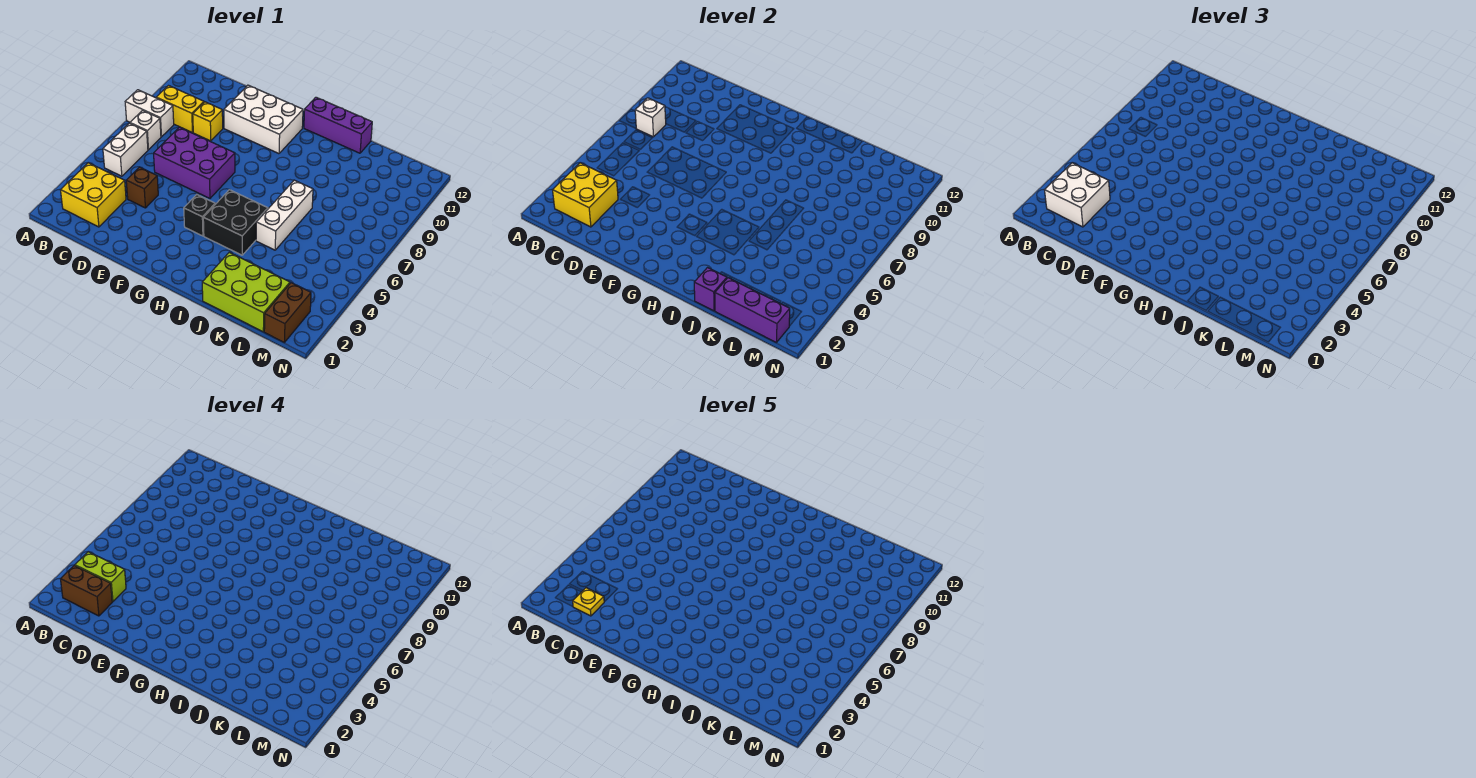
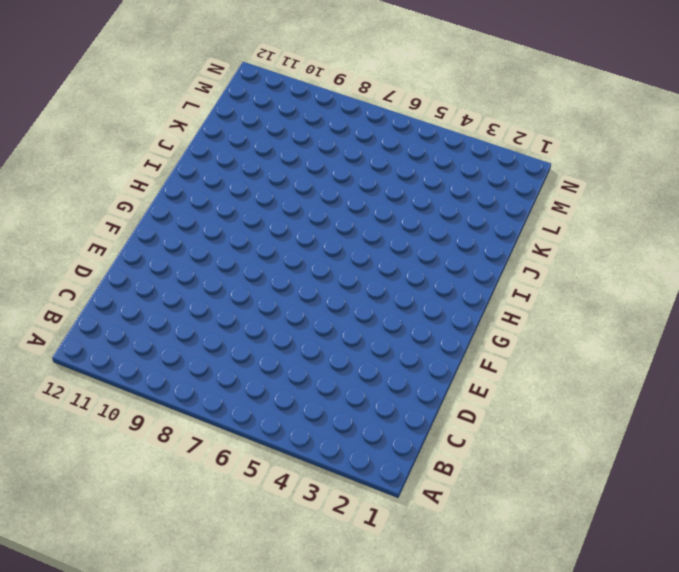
none -> white 1x2 brick [125,90,174,137]
none -> yellow 2x2 brick [61,163,126,227]
none -> white 1x2 brick [103,123,148,176]

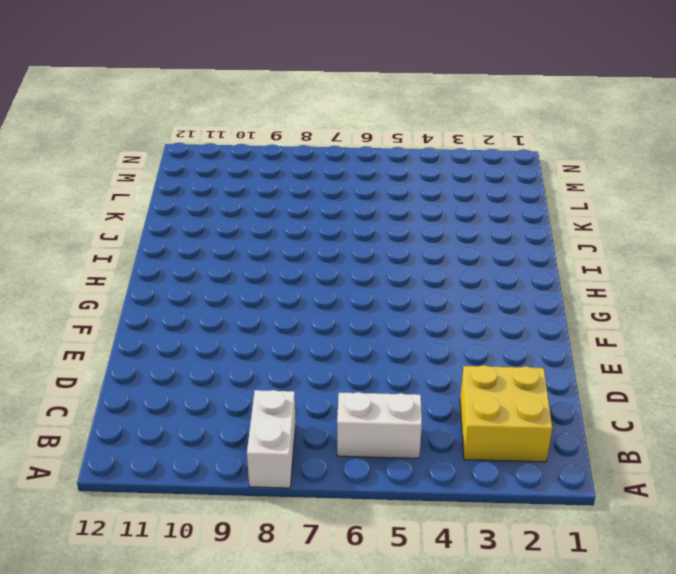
none -> white 1x1 brick [130,110,161,150]
none -> yellow 1x2 brick [156,86,204,132]
none -> brown 1x1 brick [126,167,158,208]

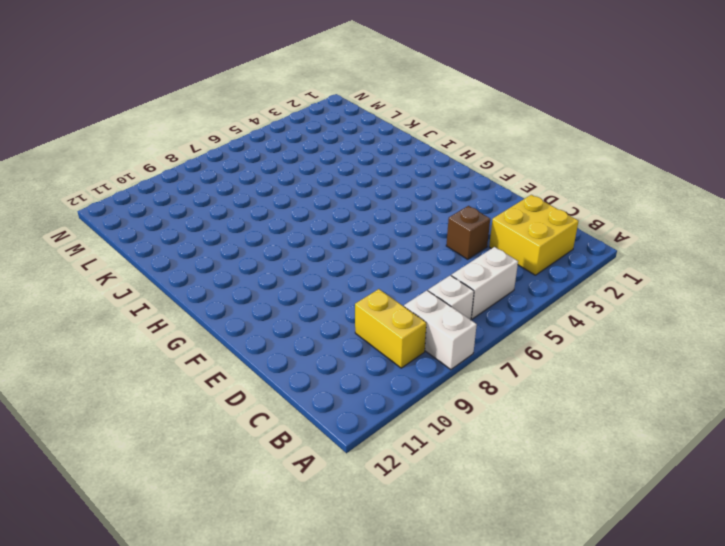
none -> purple 2x3 brick [154,127,235,198]
none -> yellow 1x1 brick [193,102,223,141]
none -> white 2x3 brick [224,85,303,154]

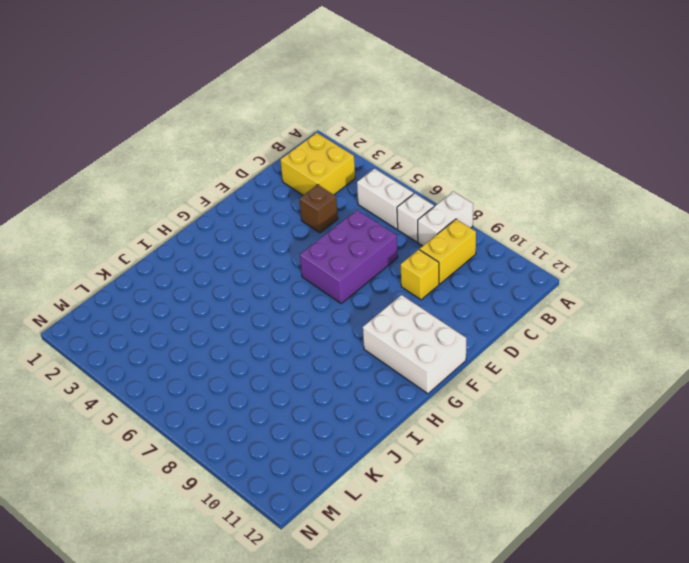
white 2x3 brick [363,295,466,394] -> white 2x3 brick turned to [224,85,303,154]
none -> black 1x1 brick [184,195,215,236]
none -> black 2x2 brick [203,190,268,255]
none -> purple 1x3 brick [304,97,372,153]

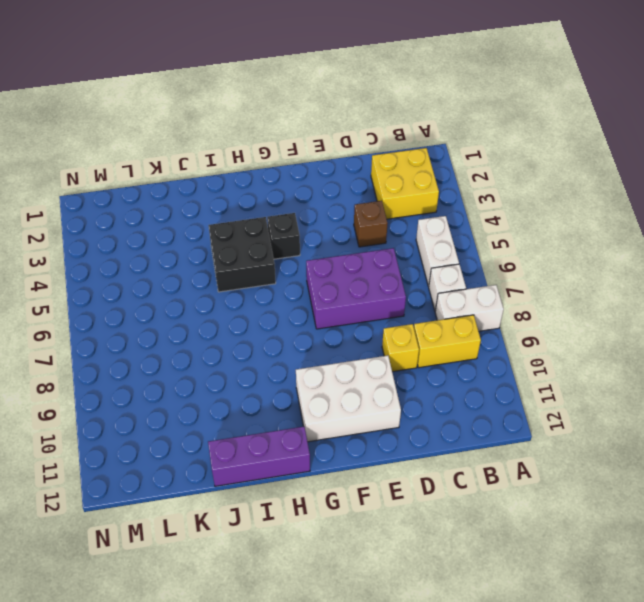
none -> lime 2x3 brick [202,252,290,332]
none -> white 1x3 brick [256,180,313,250]
none -> brown 1x2 brick [264,283,311,342]

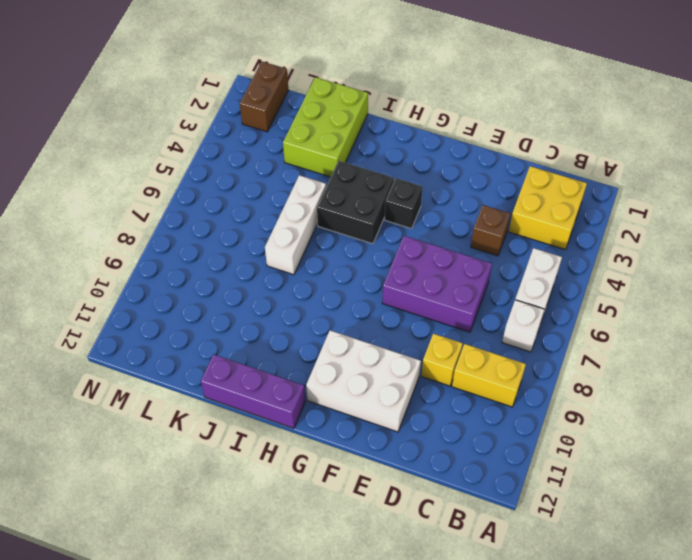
lime 2x3 brick [283,77,368,177] -> lime 2x3 brick turned to [202,252,290,332]
none -> white 1x2 brick [125,90,174,137]
none -> yellow 2x2 brick [553,163,618,227]
none -> white 1x1 brick [635,98,666,137]

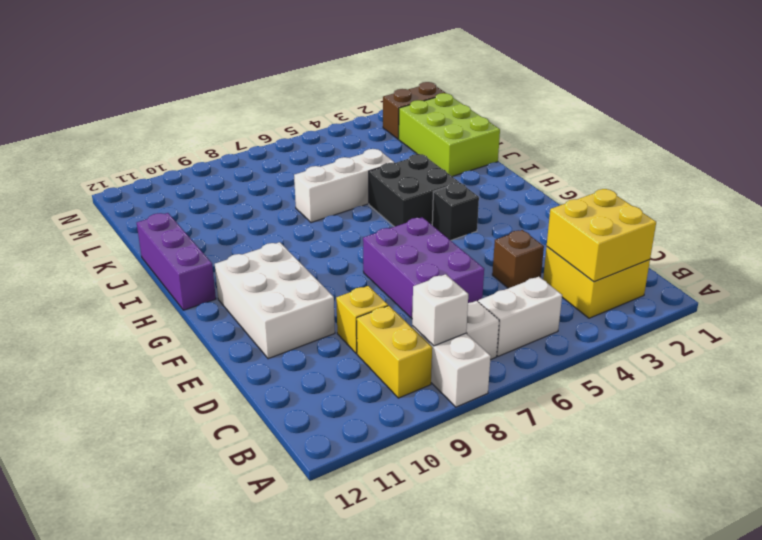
none -> purple 1x1 brick [694,268,727,311]
none -> purple 1x3 brick [715,278,790,342]
none -> white 2x2 brick [1045,163,1110,227]

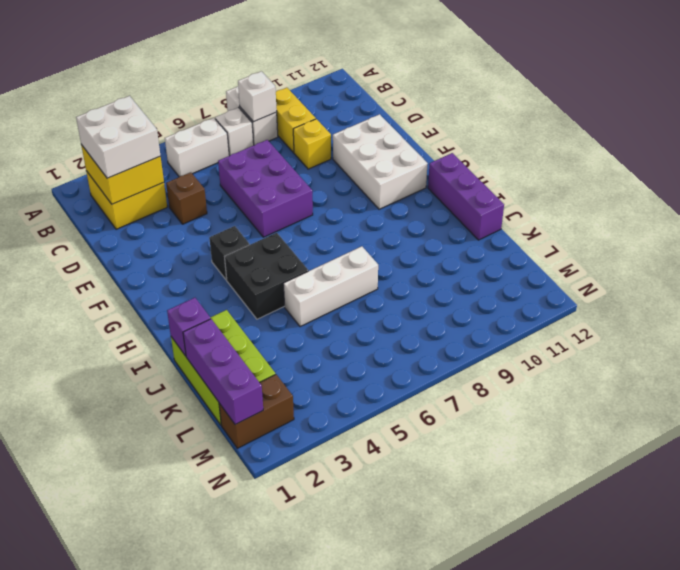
none -> brown 1x2 brick [61,566,112,616]
none -> lime 1x2 brick [75,552,126,602]
none -> yellow 1x1 plate [573,588,604,616]

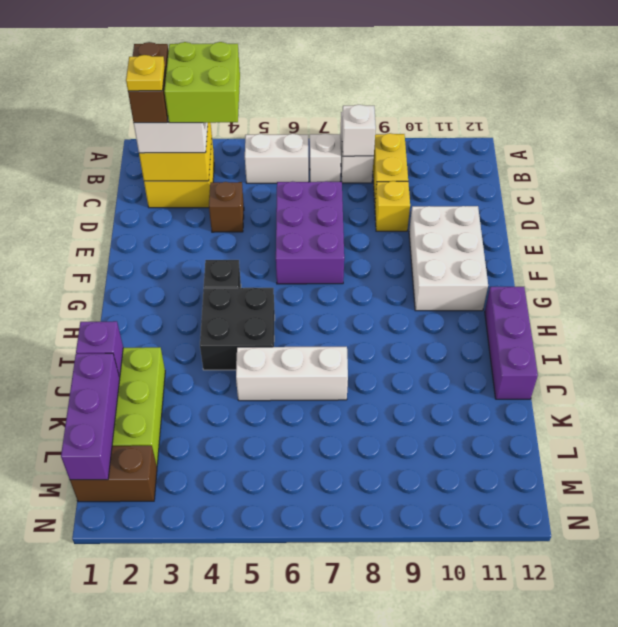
lime 2x2 brick [164,42,240,123] -> lime 1x2 brick [75,552,126,602]

